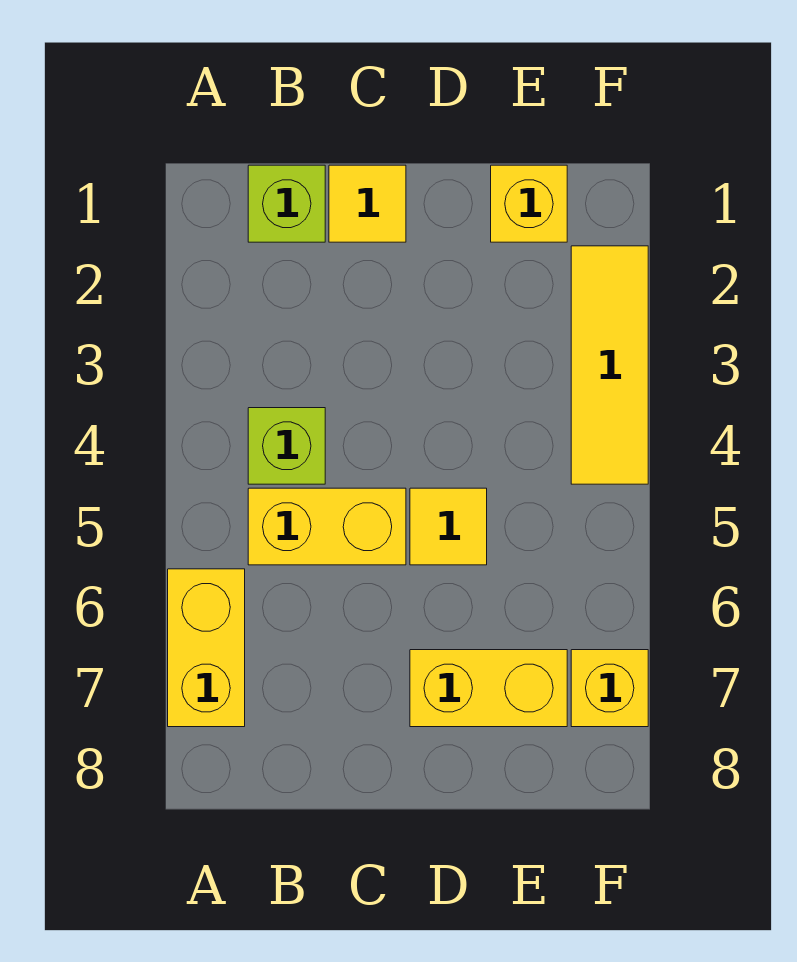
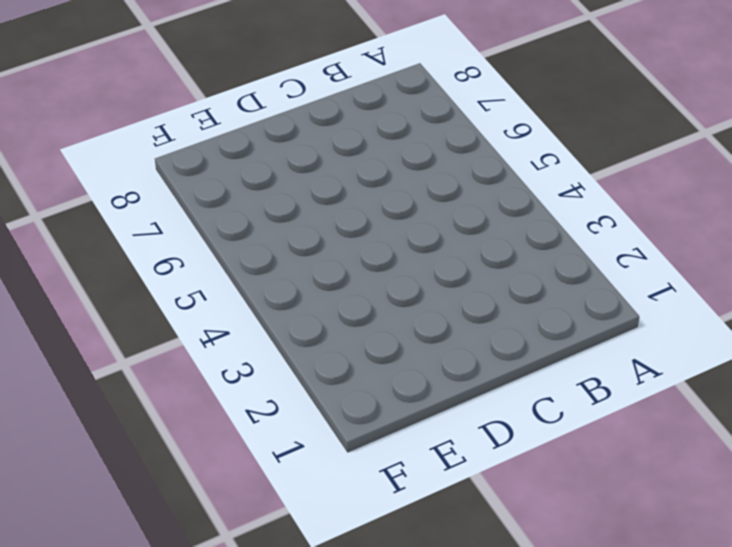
none -> yellow 1x2 brick [168,569,245,727]
none -> lime 1x1 brick [248,165,325,242]

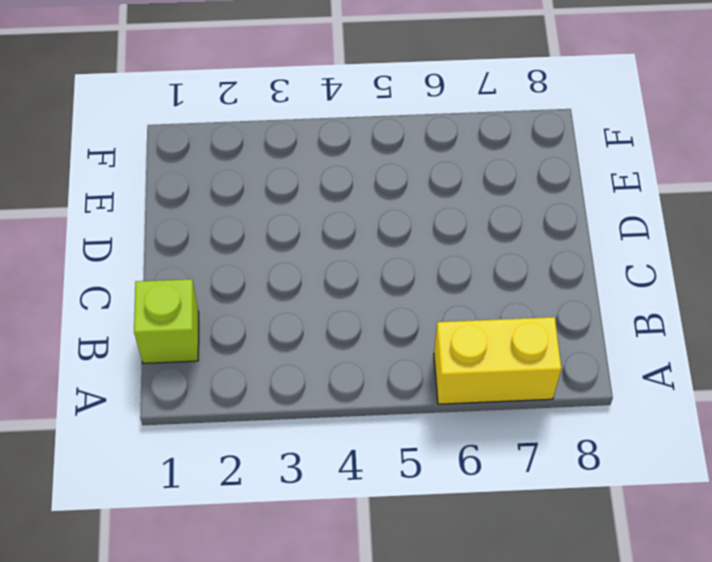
none -> lime 1x1 brick [248,408,325,484]
none -> yellow 1x2 brick [248,488,406,565]

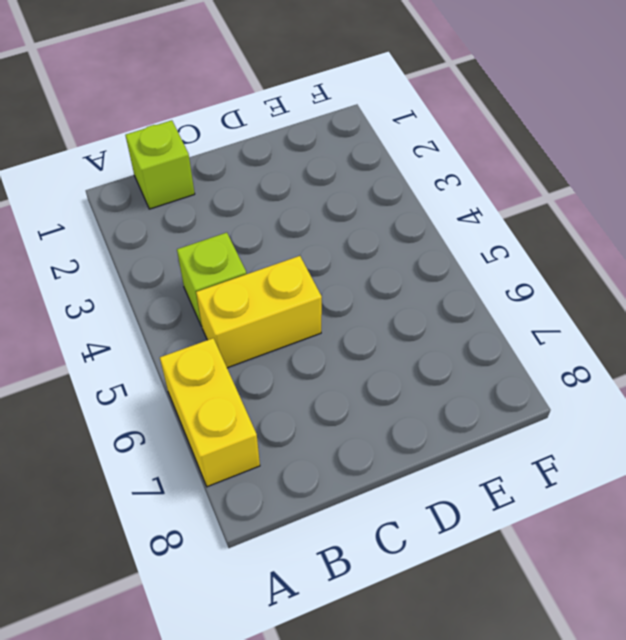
none -> yellow 1x1 tile [329,165,406,242]
none -> yellow 1x1 tile [410,488,487,565]

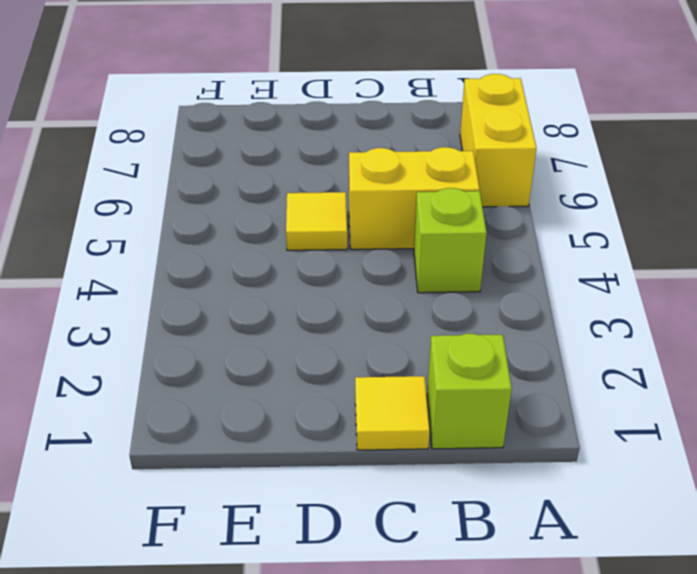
none -> yellow 1x2 brick [410,650,567,727]
none -> yellow 1x1 brick [491,165,567,242]

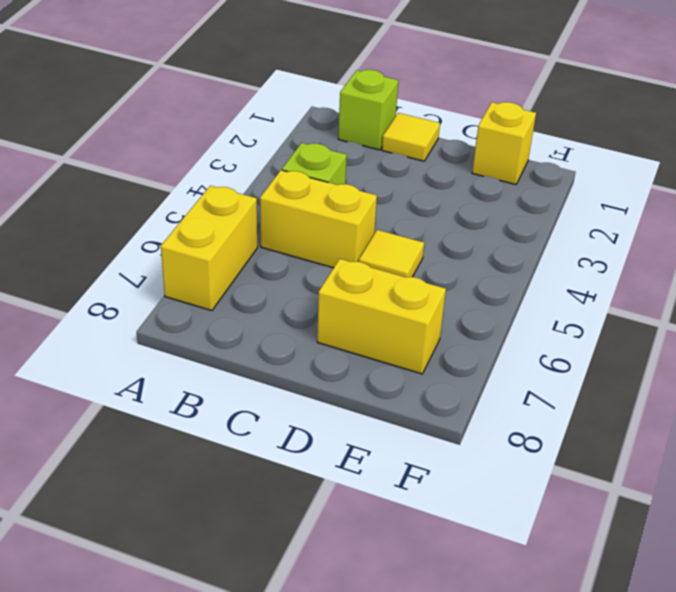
none -> yellow 1x3 tile [571,246,648,484]
none -> yellow 1x1 brick [571,650,648,727]

